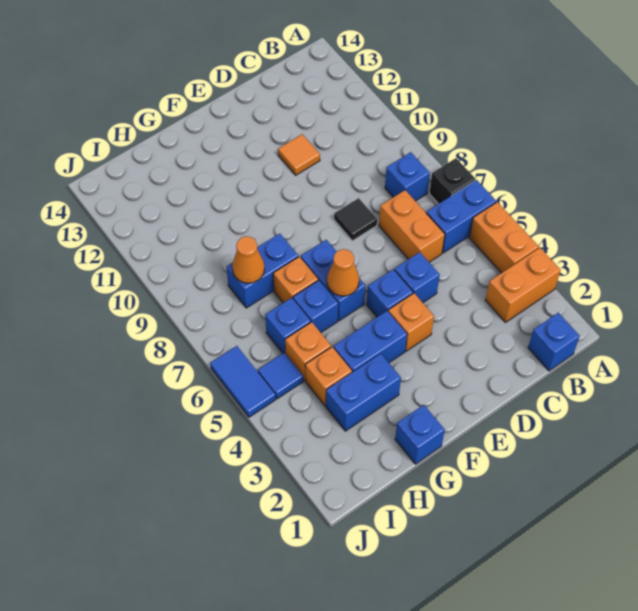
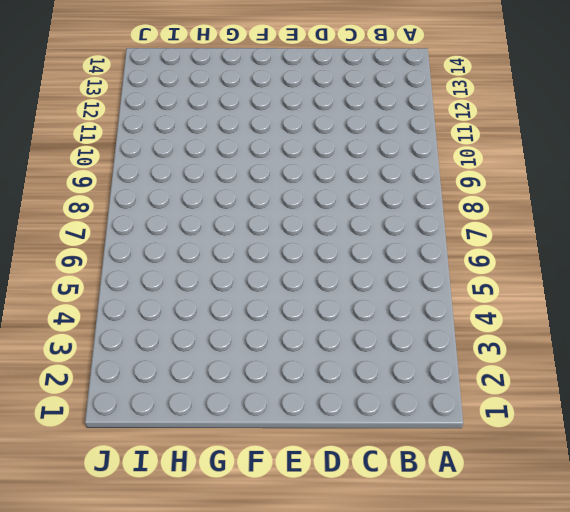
none -> orange 1x2 brick [486,248,561,322]
none -> orange 1x2 brick [469,202,539,273]
none -> blue 1x2 brick [427,180,496,253]

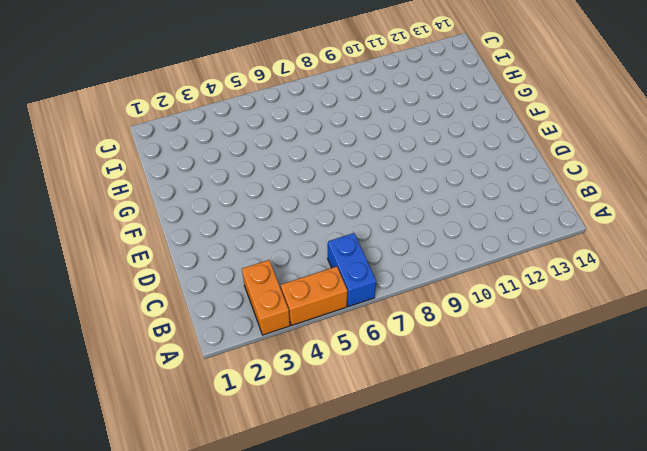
none -> black 1x1 brick [429,158,475,204]
none -> blue 1x1 brick [528,313,580,371]
none -> blue 1x1 brick [385,152,430,201]

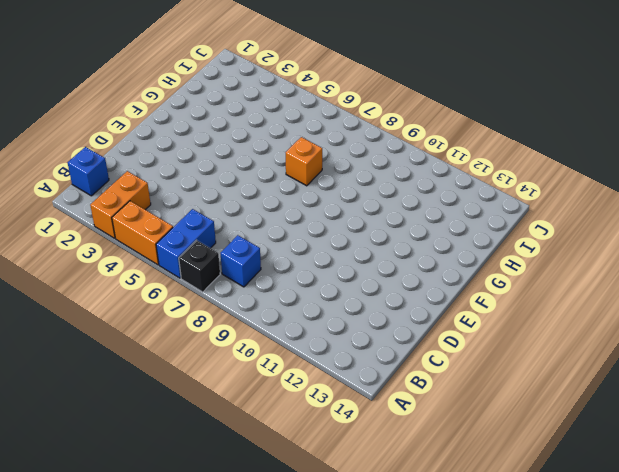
none -> orange 1x2 brick [379,190,445,262]
none -> blue 1x1 brick [395,252,440,303]
none -> black 1x1 tile [334,198,377,241]

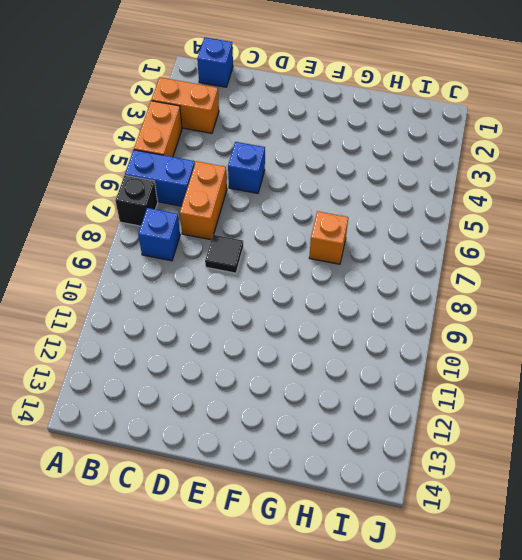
none -> orange 1x1 tile [278,134,320,175]
none -> orange 1x1 brick [388,293,434,351]
none -> blue 1x1 brick [367,269,413,317]

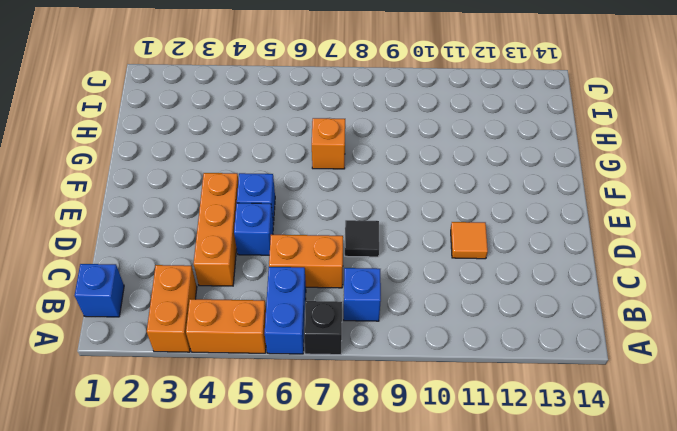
orange 1x3 brick [194,173,239,286] -> orange 1x1 brick [388,293,434,351]
none -> blue 1x2 brick [333,311,407,372]
none -> blue 1x2 brick [301,240,365,321]
none -> blue 1x1 brick [395,405,445,464]

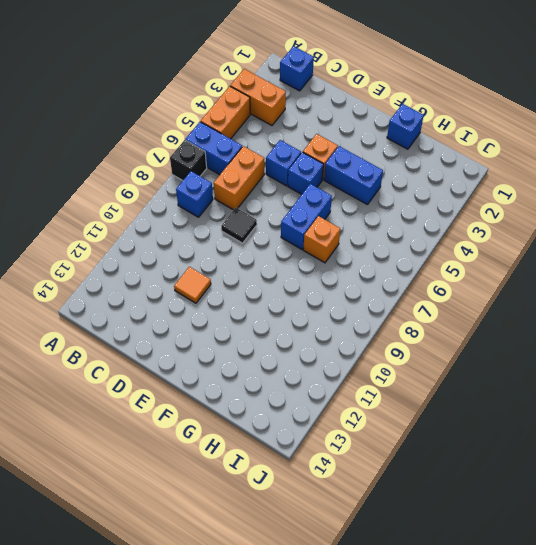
none -> blue 1x2 brick [326,354,401,431]
none -> blue 1x1 brick [293,280,338,333]
none -> blue 1x2 brick [226,234,298,308]

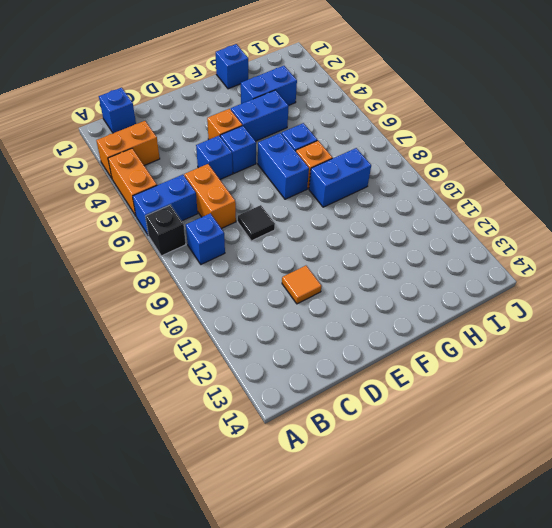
none -> orange 1x1 brick [305,347,352,405]
none -> orange 1x1 brick [285,322,331,380]
none -> blue 1x1 brick [265,298,311,354]

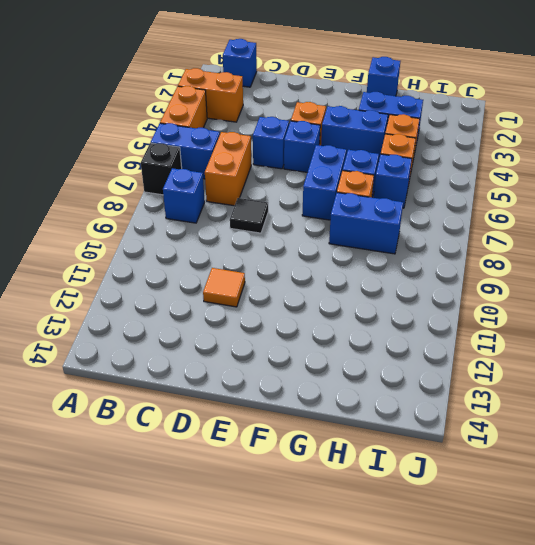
none -> blue 1x1 tile [258,353,303,399]
none -> blue 1x2 tile [210,346,276,417]
none -> orange 1x1 cone [327,249,359,296]

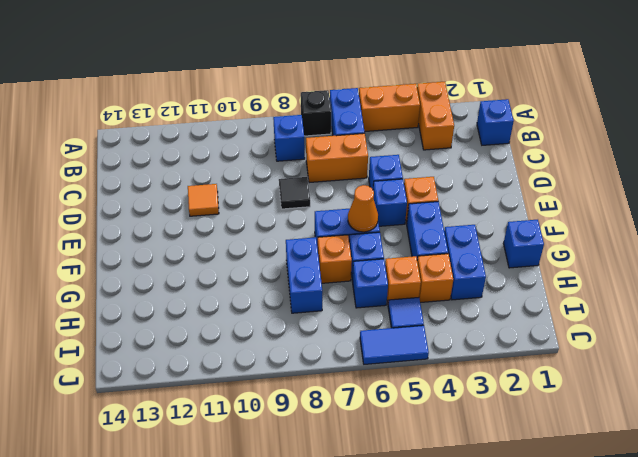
none -> orange 1x1 cone [232,236,265,283]

